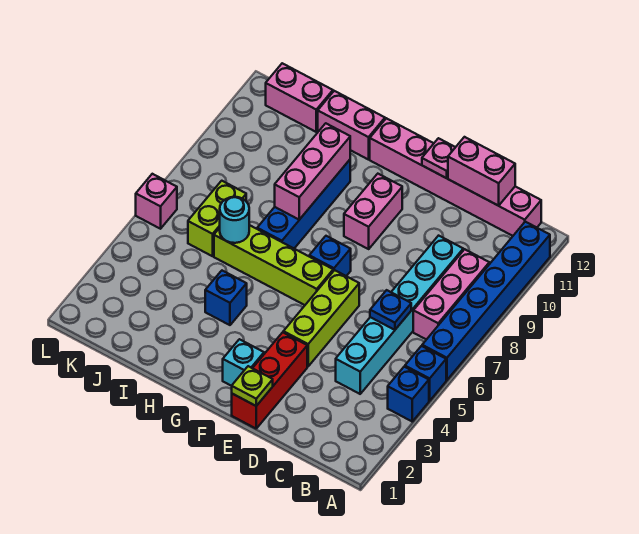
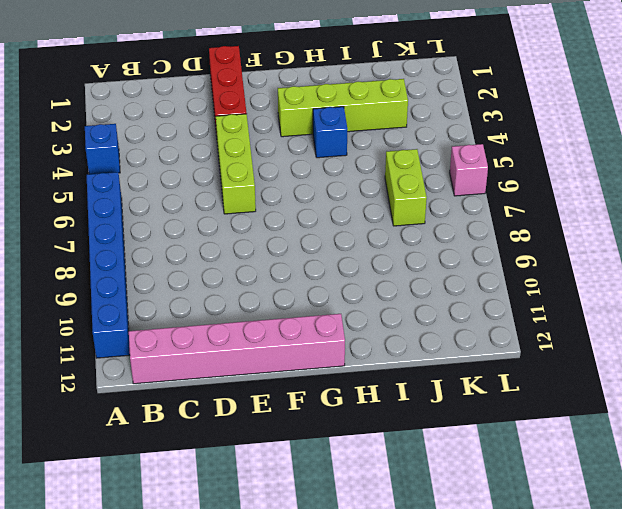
lime 1x4 brick [278,79,408,137] -> lime 1x4 brick moved to [214,225,333,305]
none -> blue 1x1 brick [405,346,446,401]
none -> pink 1x3 brick [413,249,489,340]
none -> cyan 1x6 brick [336,236,463,394]

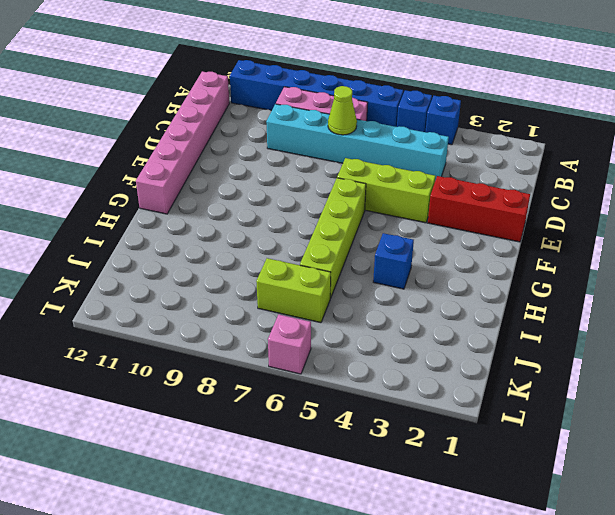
lime 1x1 cone [328,86,357,135] -> none
none -> cyan 1x1 brick [223,339,264,386]
none -> blue 1x1 brick [309,236,351,276]
none -> pink 1x2 brick [344,174,402,249]

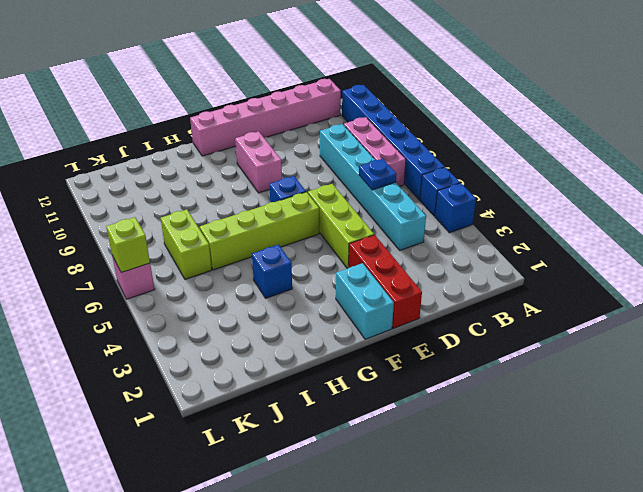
cyan 1x2 brick [336,263,394,339] -> cyan 1x1 brick [223,339,264,386]
lime 1x1 brick [106,217,150,272] -> none
none -> blue 1x4 brick [257,160,350,248]
none -> pink 1x2 brick [318,91,385,160]
none -> pink 1x2 brick [266,63,333,132]

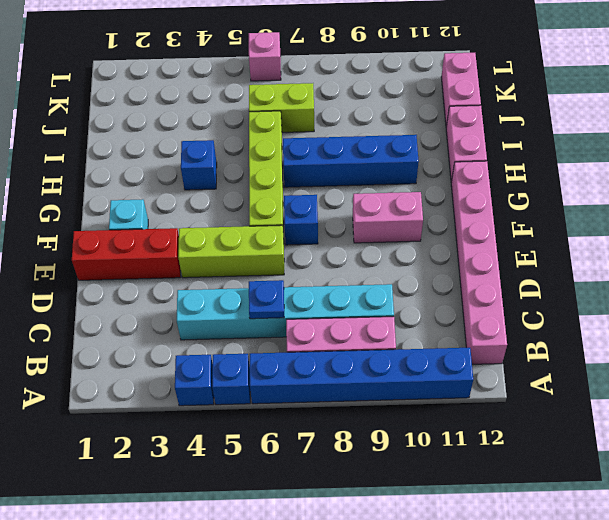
none -> pink 1x2 brick [448,137,515,206]
none -> lime 1x1 plate [232,366,273,406]
none -> pink 1x1 plate [422,138,455,178]

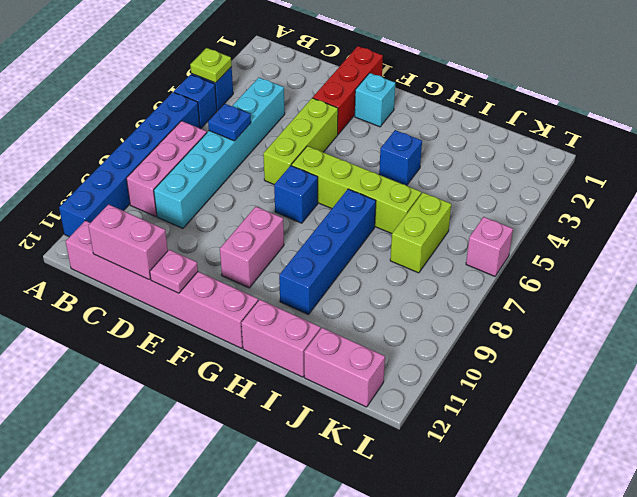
lime 1x1 plate [190,48,232,83] -> lime 1x1 plate moved to [232,366,273,406]
none -> pink 1x3 brick [275,123,350,220]
none -> cyan 1x1 round brick [220,197,249,243]

